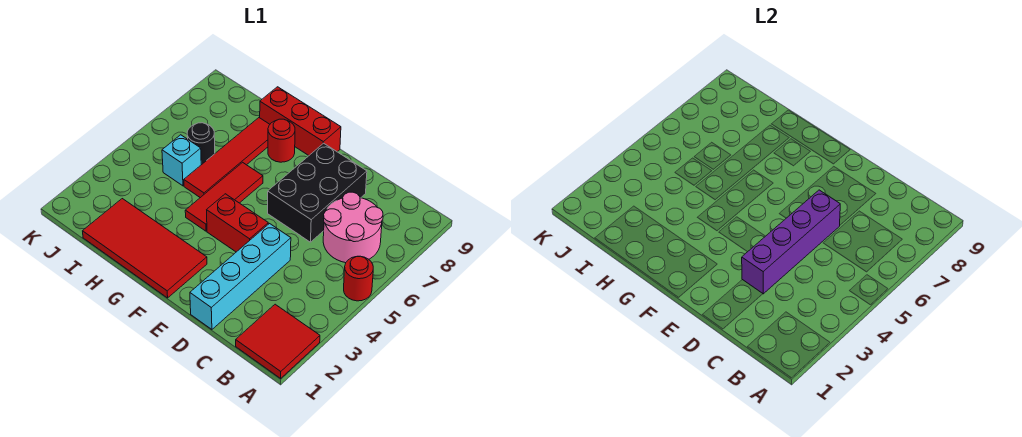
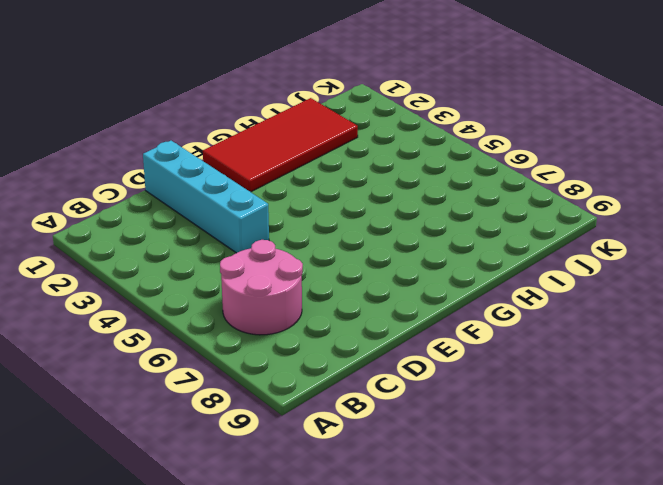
none -> red 2x2 tile [236,304,320,378]
none -> red 1x1 round brick [344,256,373,301]
none -> black 2x3 brick [268,143,367,242]

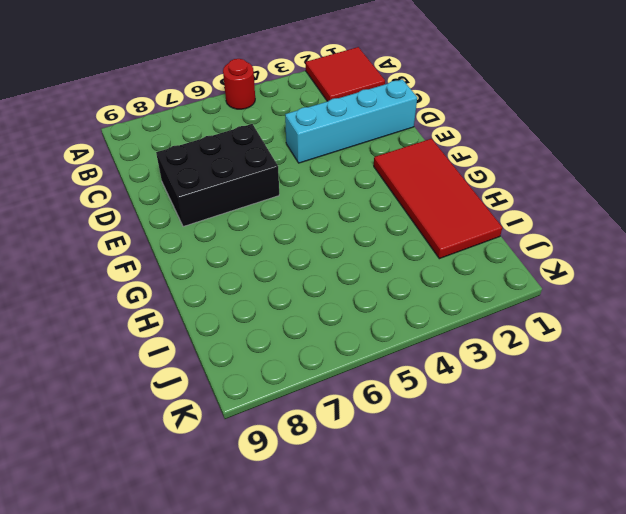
none -> pink 2x2 round brick [323,192,383,263]
none -> red 1x2 brick [207,194,268,252]
none -> red 1x3 brick [260,87,341,155]

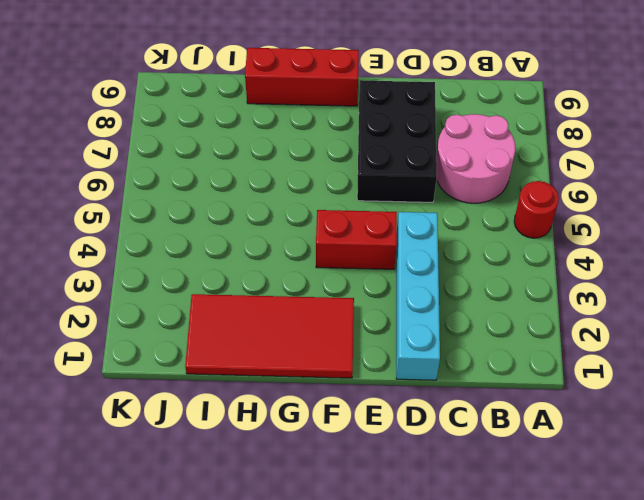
none -> red 2x2 tile [236,304,320,378]
none -> red 1x3 tile [185,162,263,231]
none -> red 1x1 round brick [268,119,295,162]

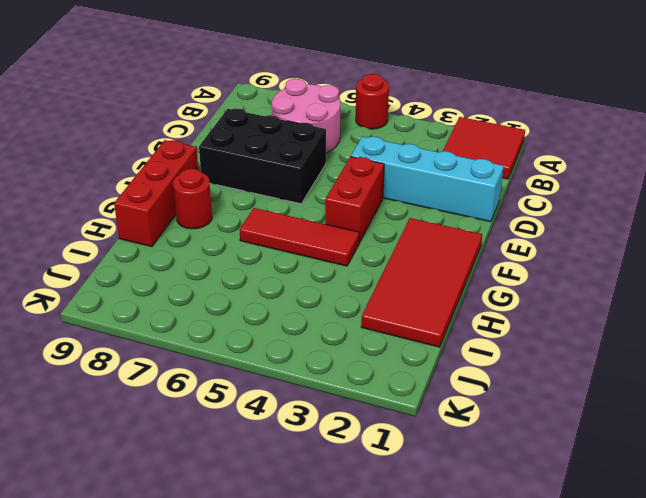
none -> red 1x4 tile [184,118,270,198]
none -> cyan 1x1 brick [162,135,201,186]
none -> black 1x1 round brick [187,123,215,165]

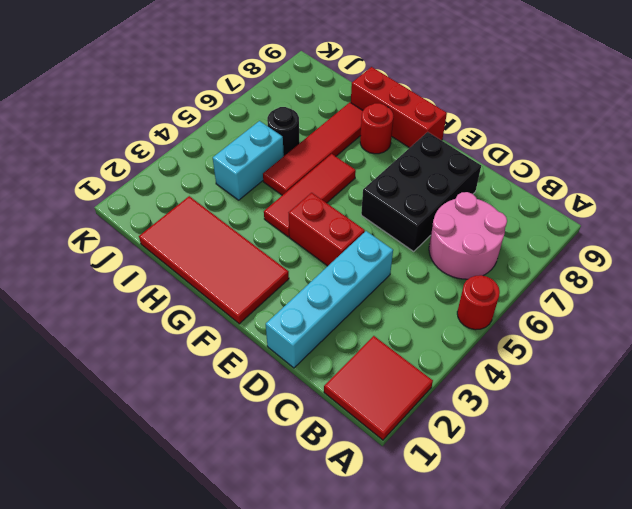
cyan 1x2 brick [213,121,284,200] -> cyan 1x1 brick [162,135,201,186]
none -> purple 1x4 brick [742,190,840,294]

